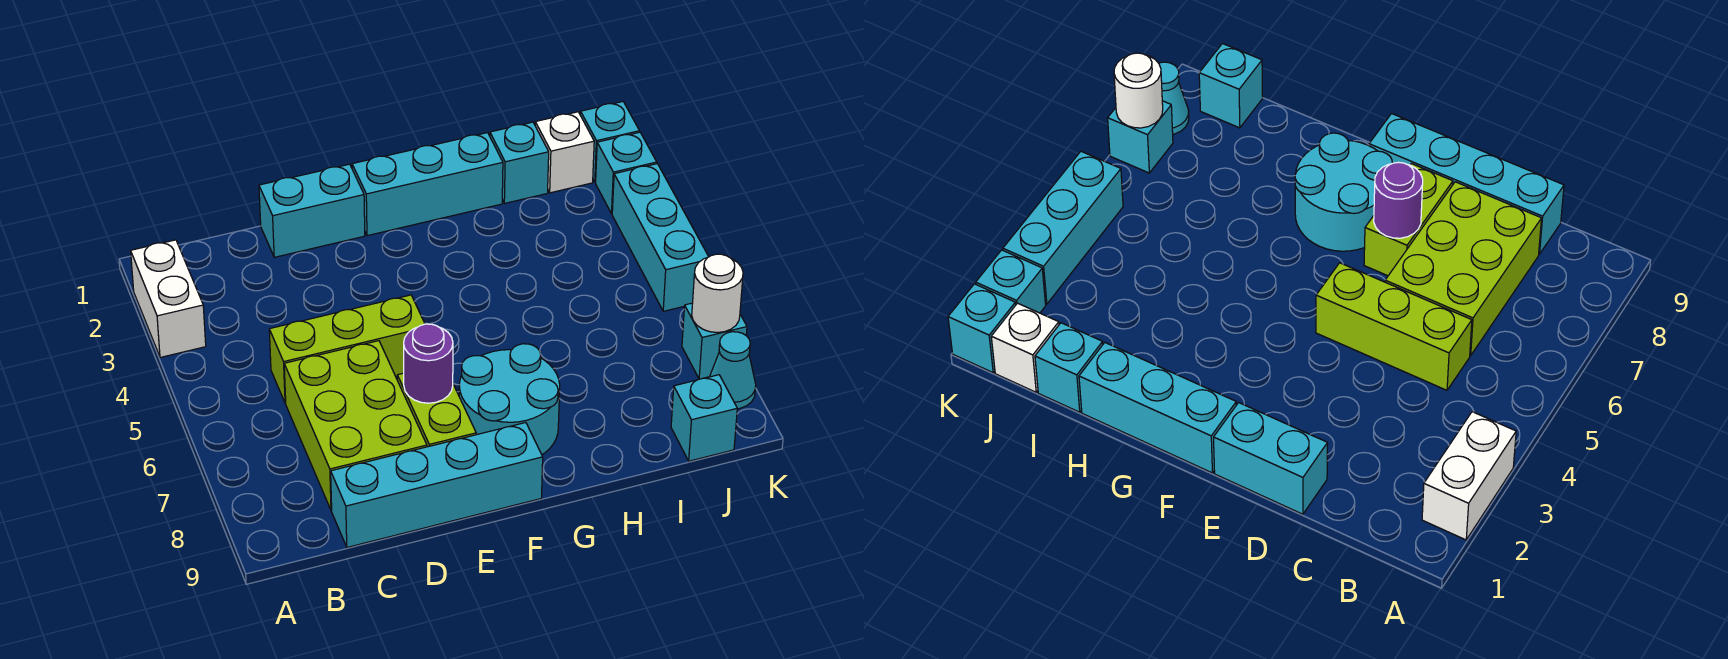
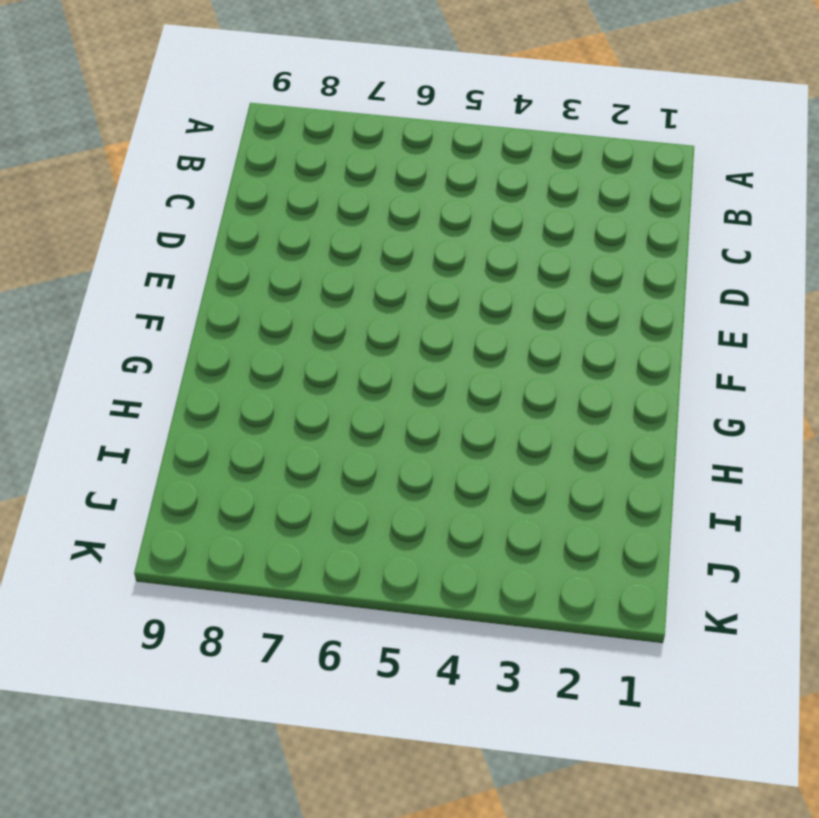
none -> white 1x2 brick [131,240,206,357]
none -> lime 1x3 brick [269,295,425,403]
none -> lime 2x3 brick [284,341,427,510]

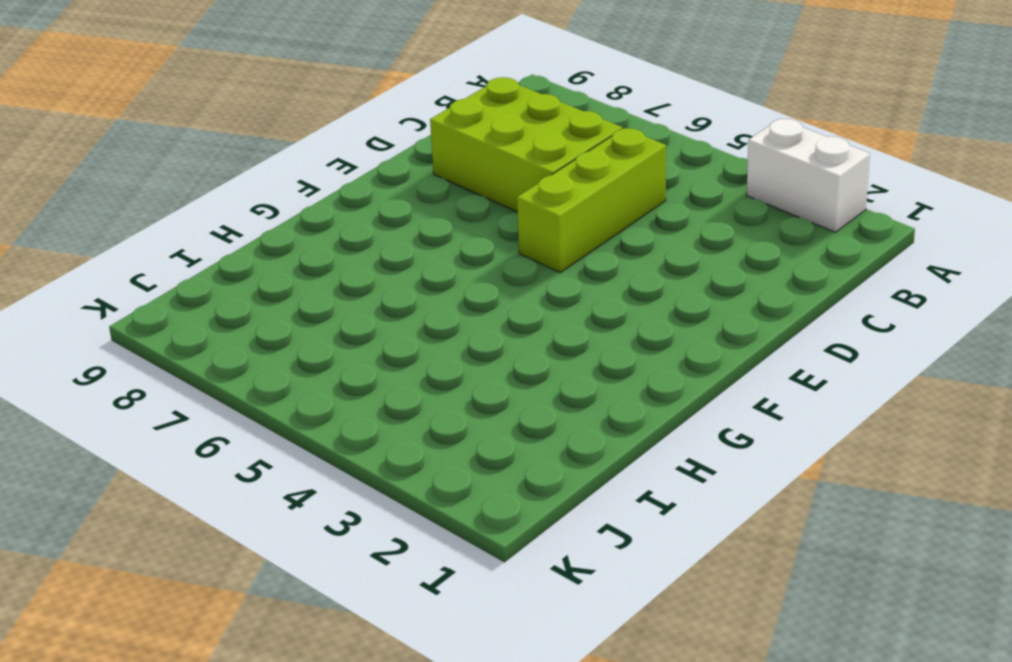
none -> cyan 1x4 brick [331,423,543,547]
none -> cyan 1x2 brick [259,164,365,257]
none -> lime 1x2 brick [397,373,476,447]

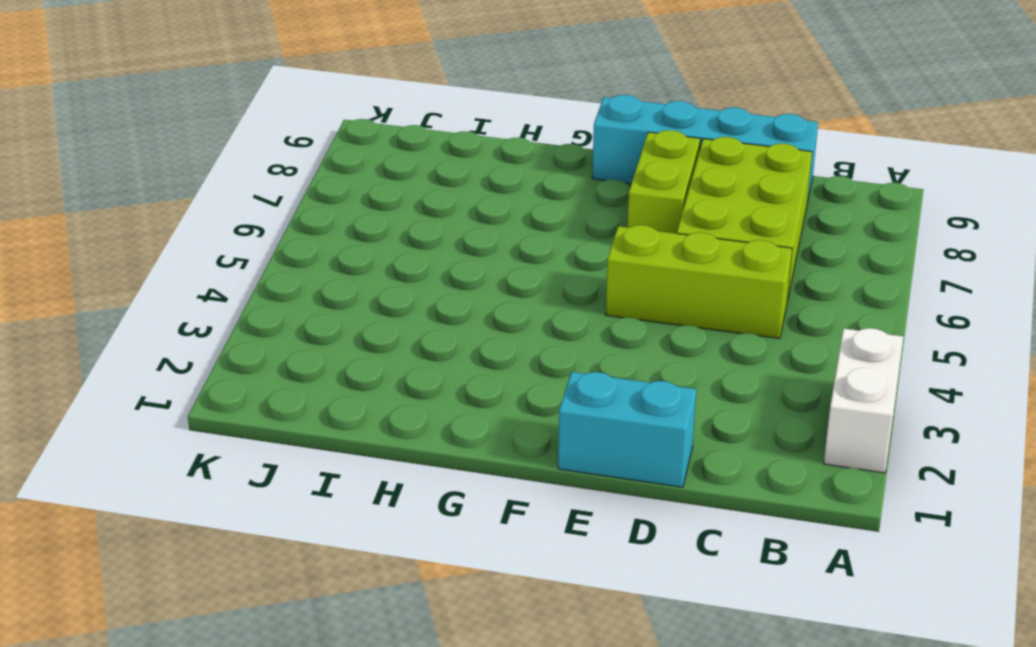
none -> cyan 1x3 brick [352,133,503,236]
none -> cyan 2x2 round brick [459,344,560,454]
none -> cyan 1x1 brick [490,122,549,203]

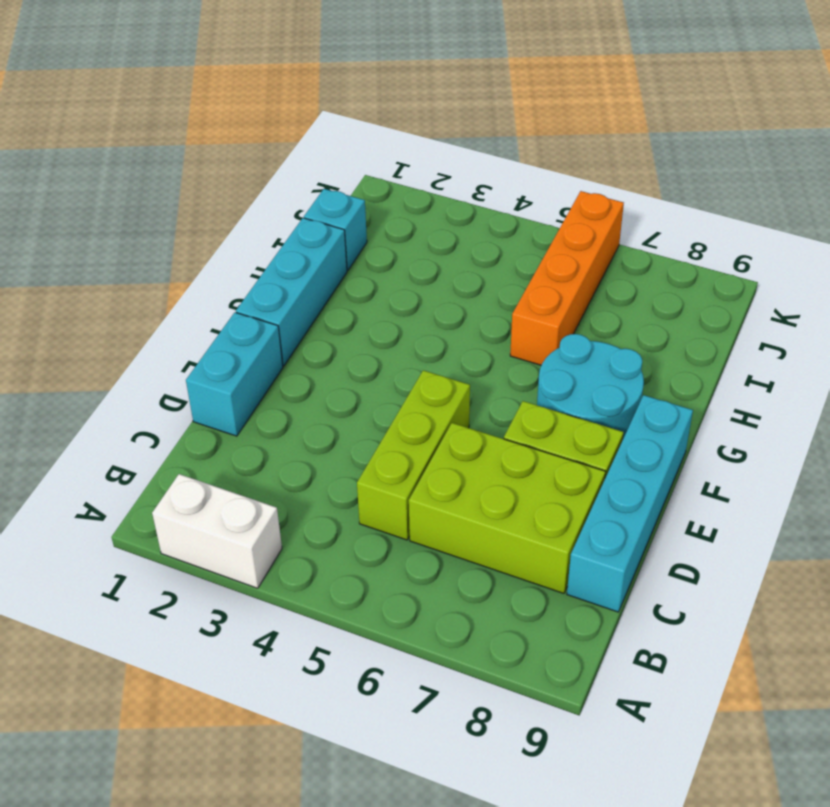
orange 1x4 brick [510,191,624,365] -> none
none -> white 1x1 brick [535,112,594,193]
none -> cyan 1x1 brick [671,375,737,461]
none -> cyan 1x1 brick [580,102,639,182]

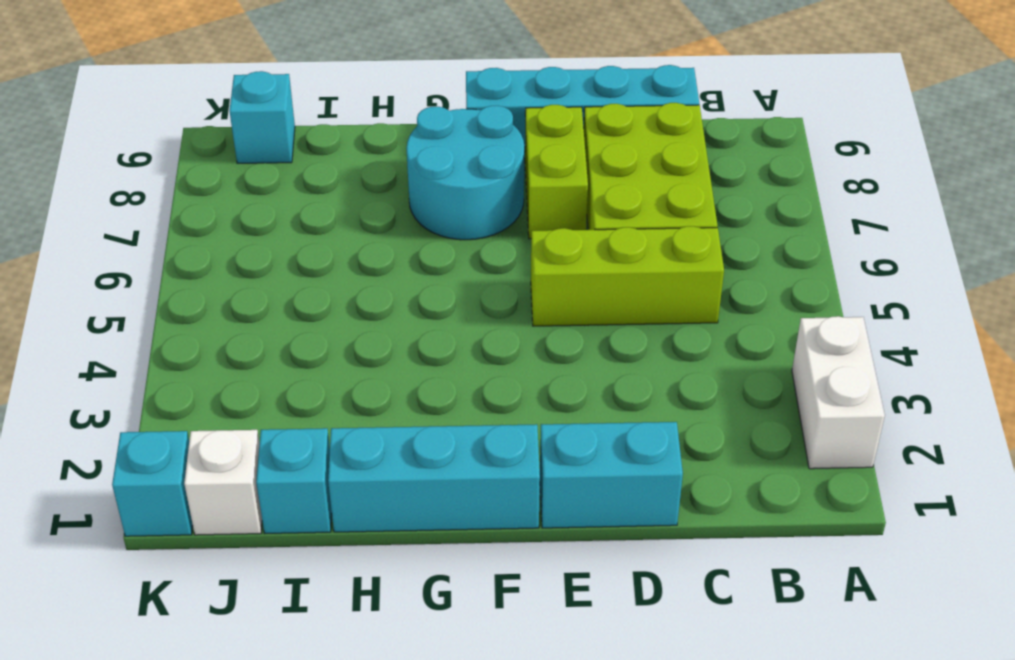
none -> cyan 1x1 brick [596,132,657,214]
none -> cyan 1x3 brick [612,164,709,311]
none -> cyan 1x1 brick [682,303,747,379]

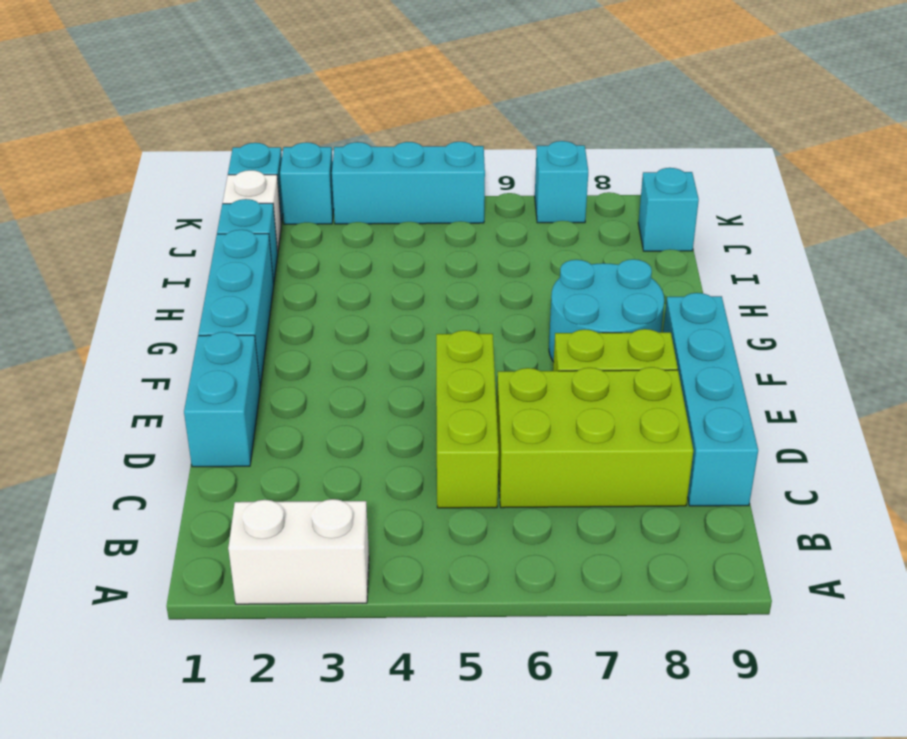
none -> cyan 1x1 cone [710,332,756,409]
none -> purple 1x1 round brick [404,324,453,403]
none -> white 1x1 round brick [692,254,743,333]

